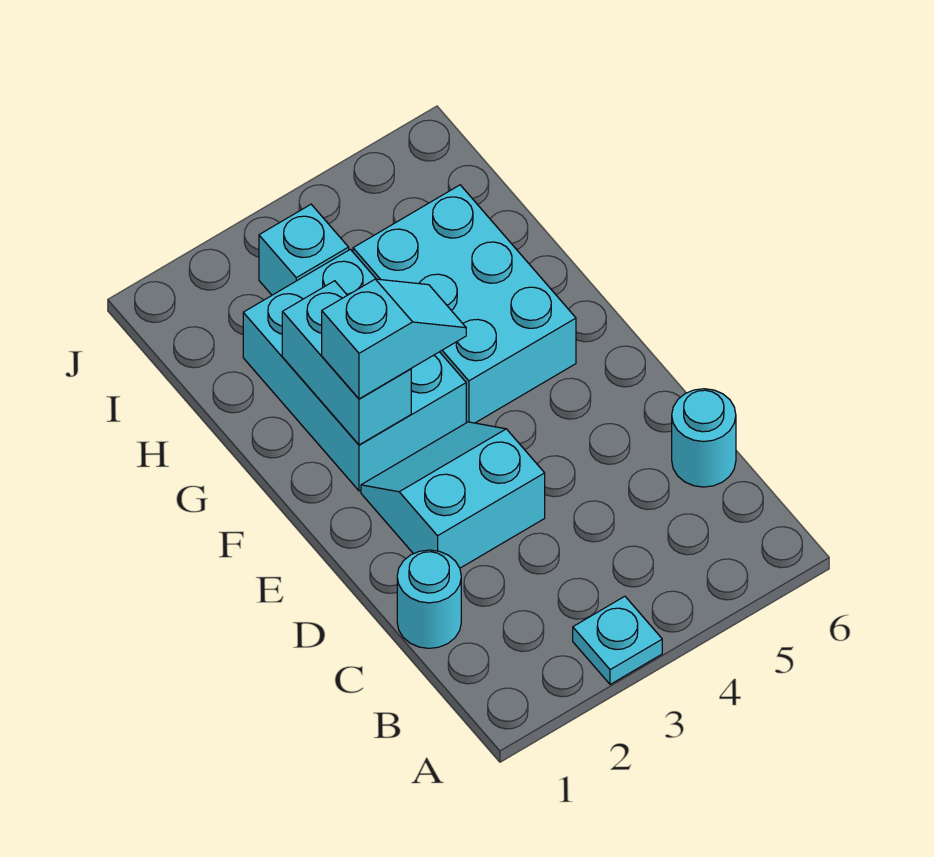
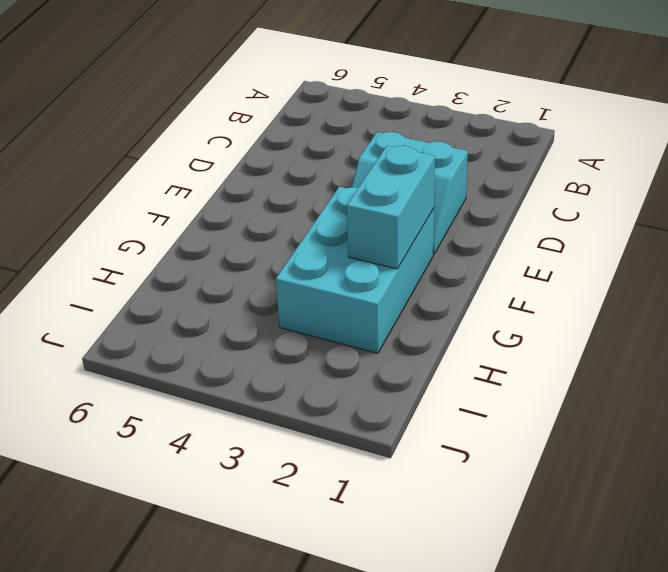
none -> cyan 1x1 plate [573,596,662,684]
none -> cyan 1x1 round brick [397,550,461,648]

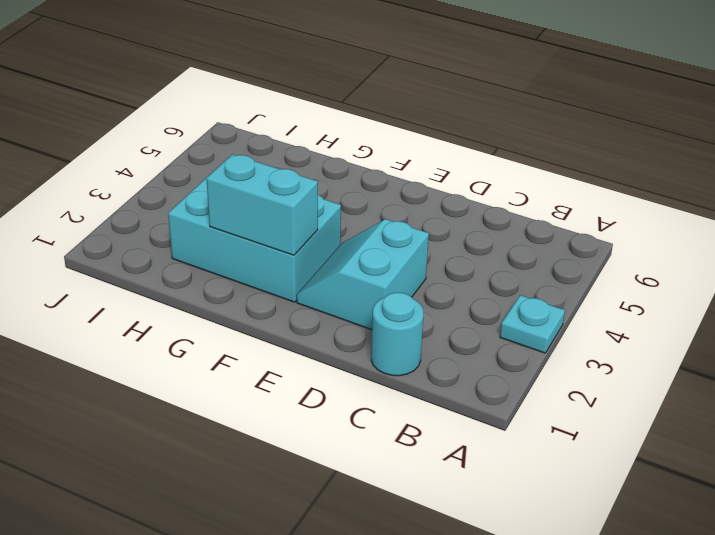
none -> cyan 1x1 round brick [672,389,736,487]
none -> cyan 2x3 brick [353,185,576,423]

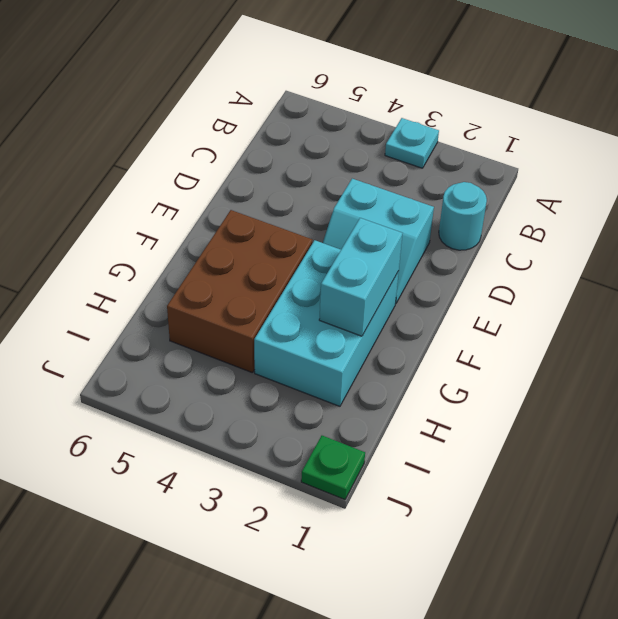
brown 2x3 brick [167,210,312,373] -> cyan 2x3 brick [353,185,576,423]
green 1x1 plate [301,436,365,500] -> none
none -> cyan 1x1 round brick [672,389,736,487]
none -> cyan 1x1 brick [259,204,349,295]

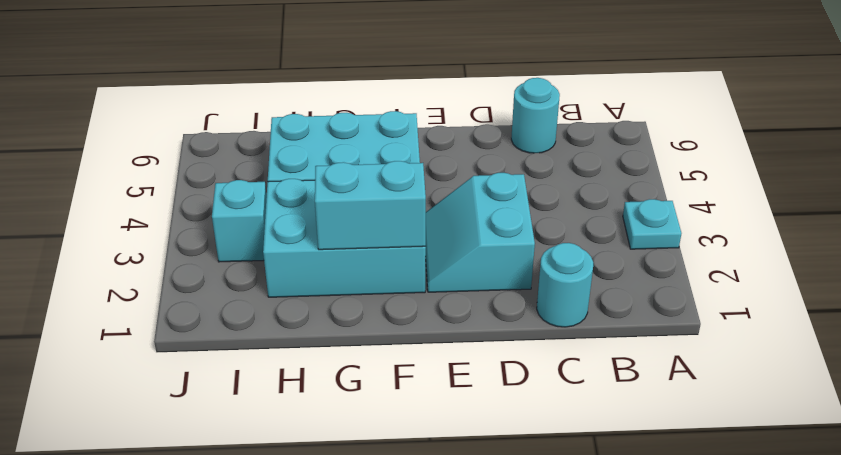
none -> cyan 1x2 slope [322,279,466,399]

